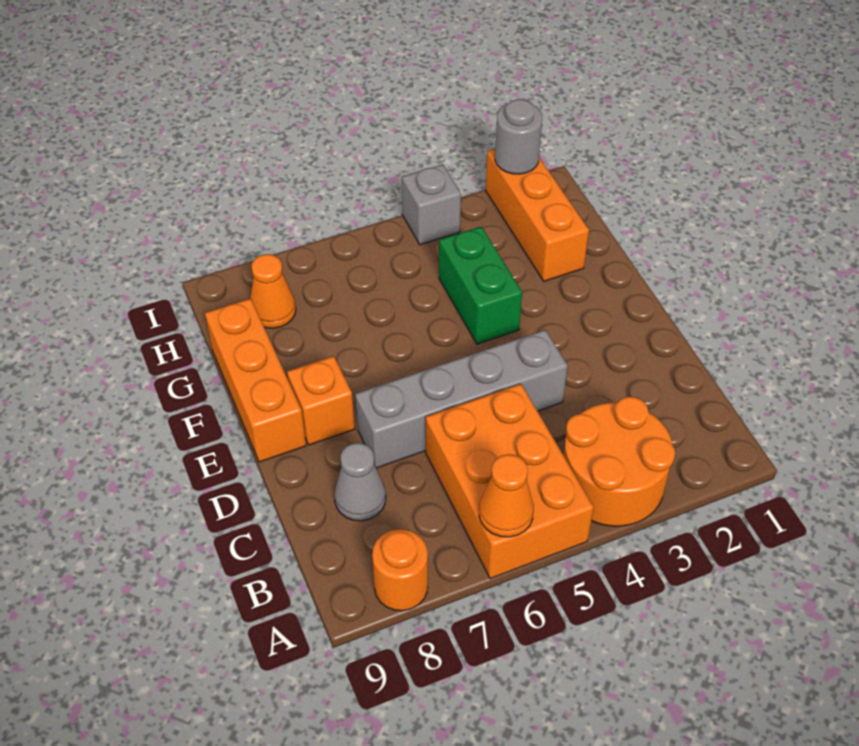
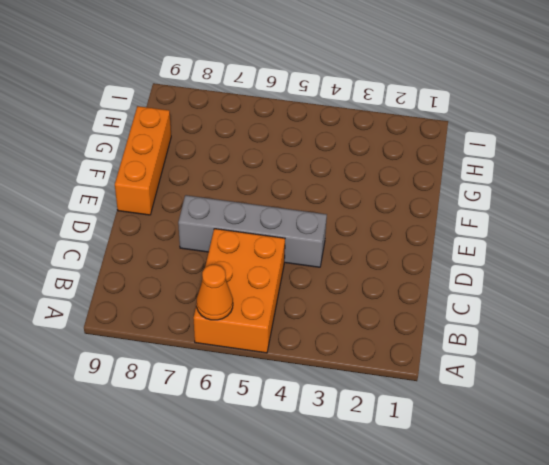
none -> orange 2x2 round brick [563,397,675,526]
none -> orange 1x1 round brick [372,529,428,611]
none -> grey 1x1 cone [334,443,386,521]

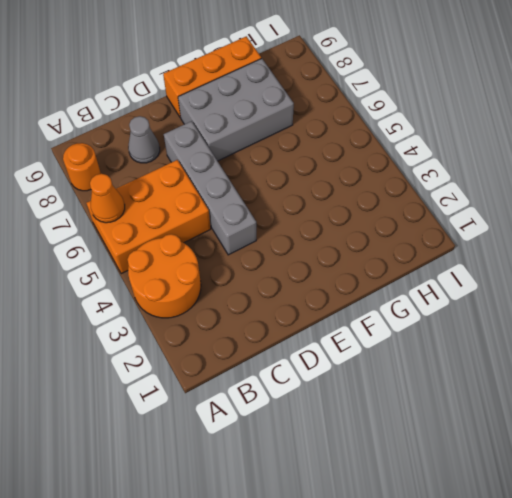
grey 2x3 brick [178,58,294,161] -> orange 1x1 brick [287,356,355,445]
none -> green 1x2 brick [439,227,522,344]
none -> orange 1x3 brick [486,149,589,281]
none -> orange 1x1 cone [250,254,296,328]

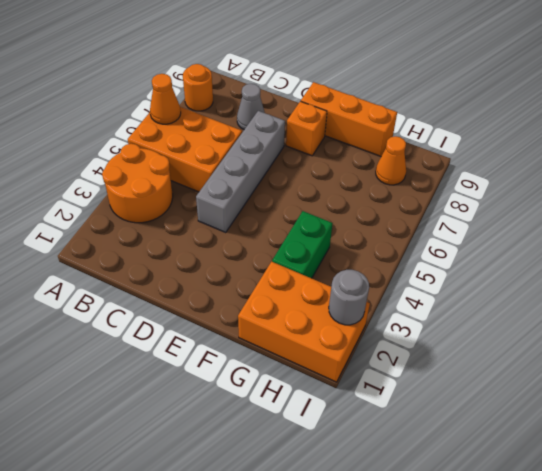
orange 2x3 brick [238,262,370,382] -> orange 1x3 brick [486,149,589,281]
green 1x2 brick [272,211,333,278] -> green 1x2 brick turned to [439,227,522,344]
none -> grey 1x1 brick [402,164,461,245]

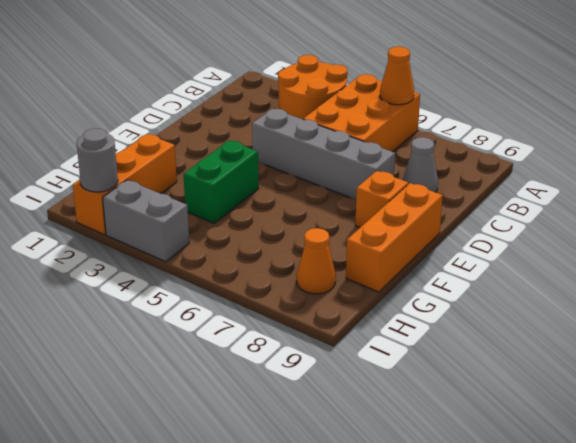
grey 1x2 brick [103,180,189,262] -> grey 1x1 brick [402,164,461,245]
none -> orange 1x1 round brick [372,529,428,611]

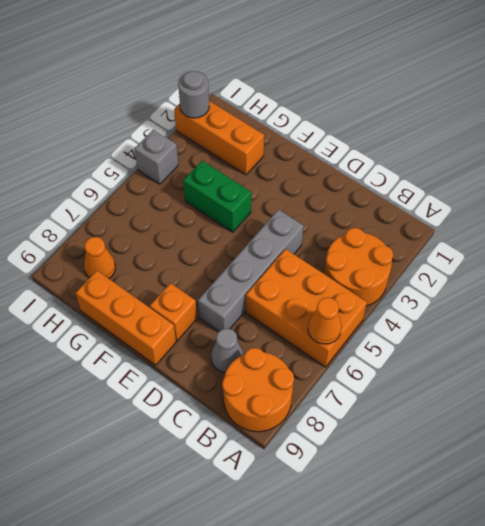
orange 2x2 round brick [222,348,294,432] -> orange 1x1 round brick [372,529,428,611]

